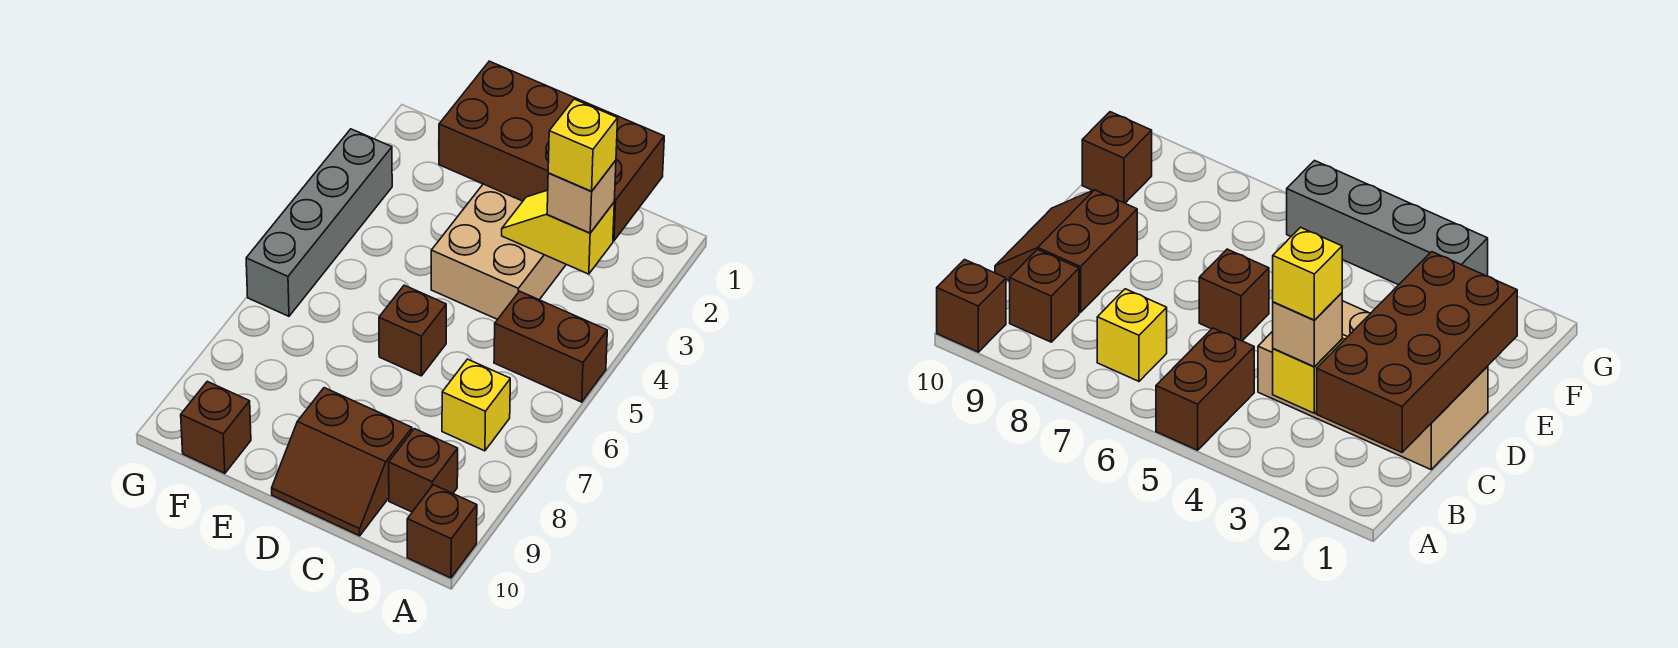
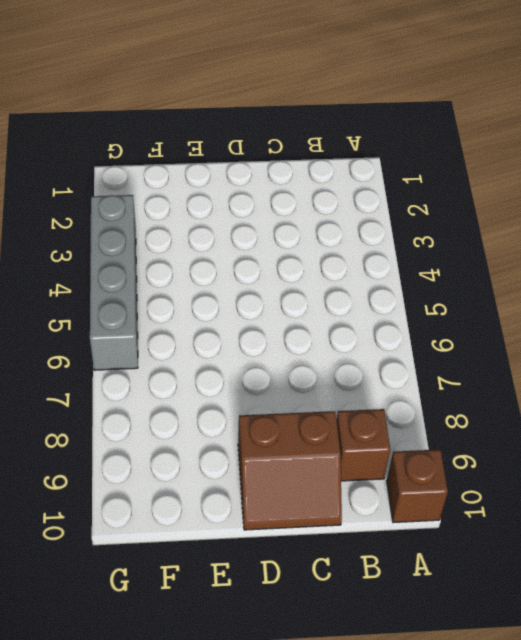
none -> brown 1x2 brick [494,291,607,402]
none -> yellow 1x1 brick [442,359,510,451]
none -> tan 2x4 brick [431,184,566,320]

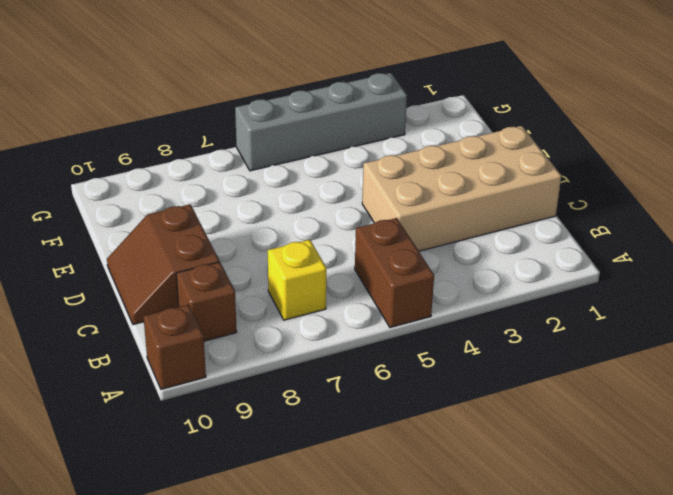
none -> brown 1x1 brick [379,285,446,376]
none -> brown 1x1 brick [181,381,251,473]
none -> brown 2x4 brick [439,61,664,241]

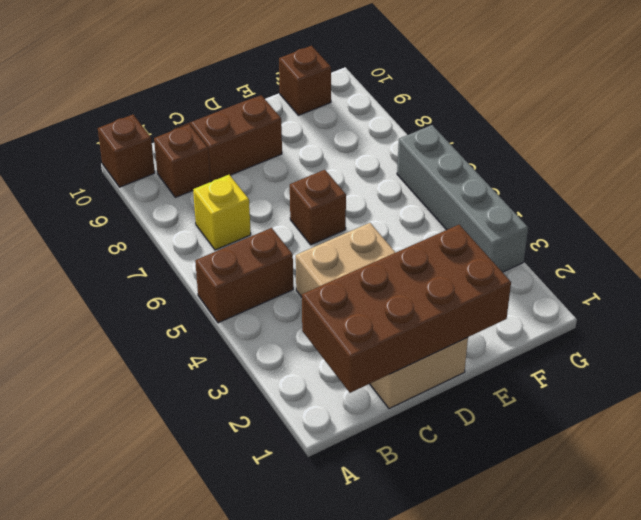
none -> yellow 1x2 slope [502,190,614,274]
none -> tan 1x1 brick [547,160,616,233]
none -> yellow 1x1 brick [548,99,618,191]

